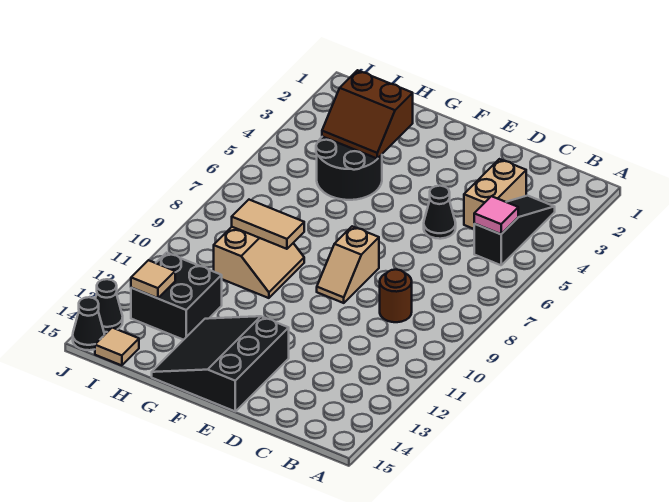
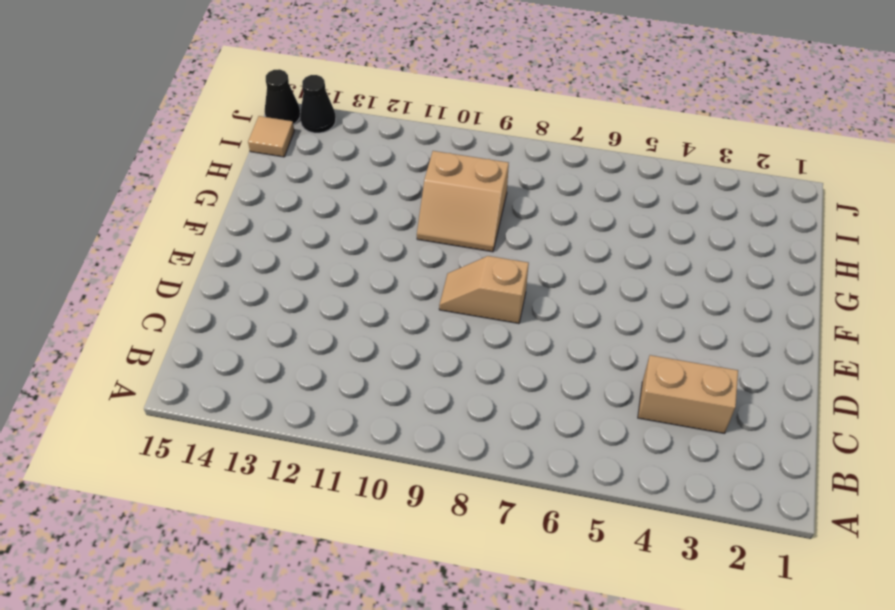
none -> black 1x3 slope [474,196,555,265]
none -> brown 1x1 round brick [380,270,412,322]
none -> black 1x1 cone [424,186,456,239]

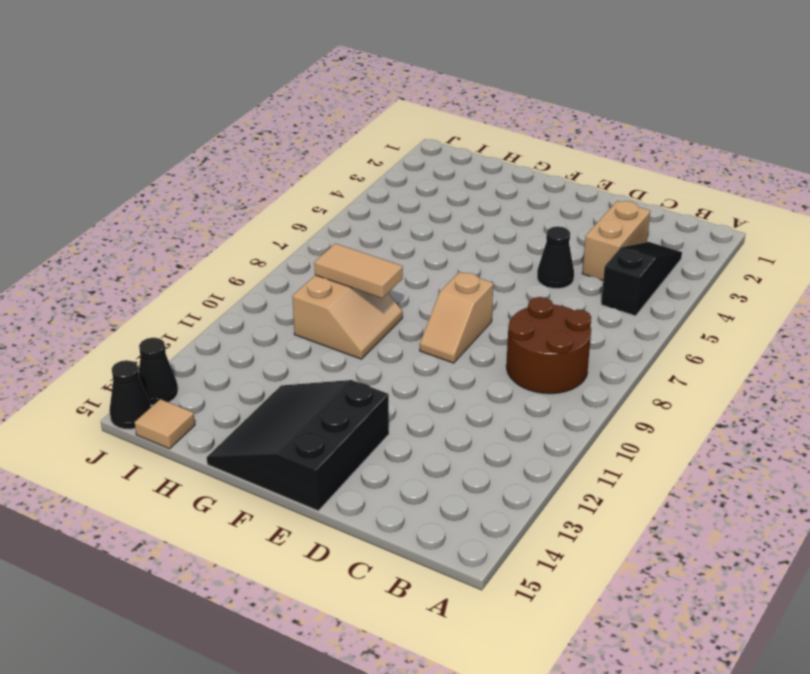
brown 2x2 round brick [506,297,591,394] -> brown 1x1 round brick [380,270,412,322]
none -> black 2x2 round brick [316,136,382,200]
none -> black 2x2 brick [131,253,222,340]
none -> pink 1x1 tile [474,196,518,234]

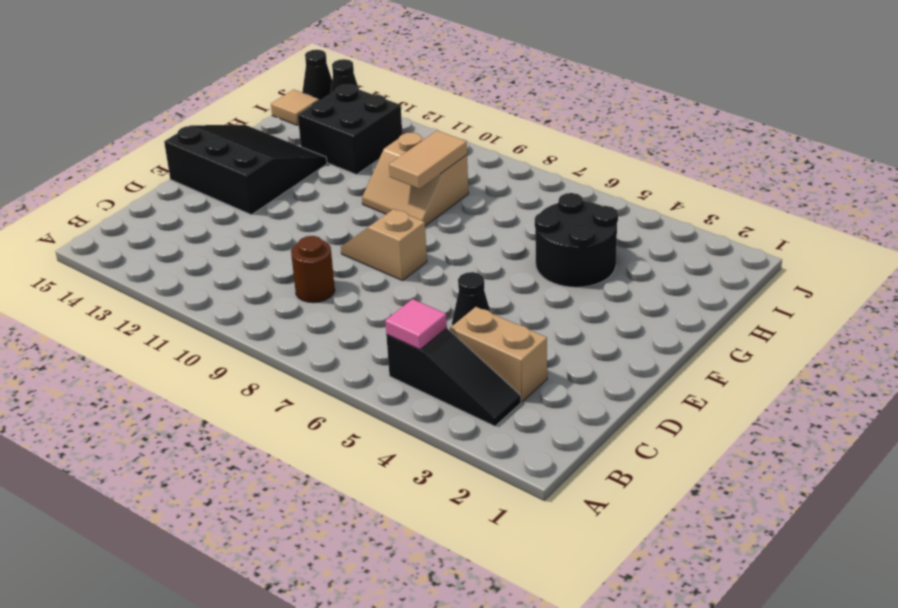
none -> brown 2x2 slope [322,70,413,159]
none -> tan 1x1 tile [131,260,175,298]

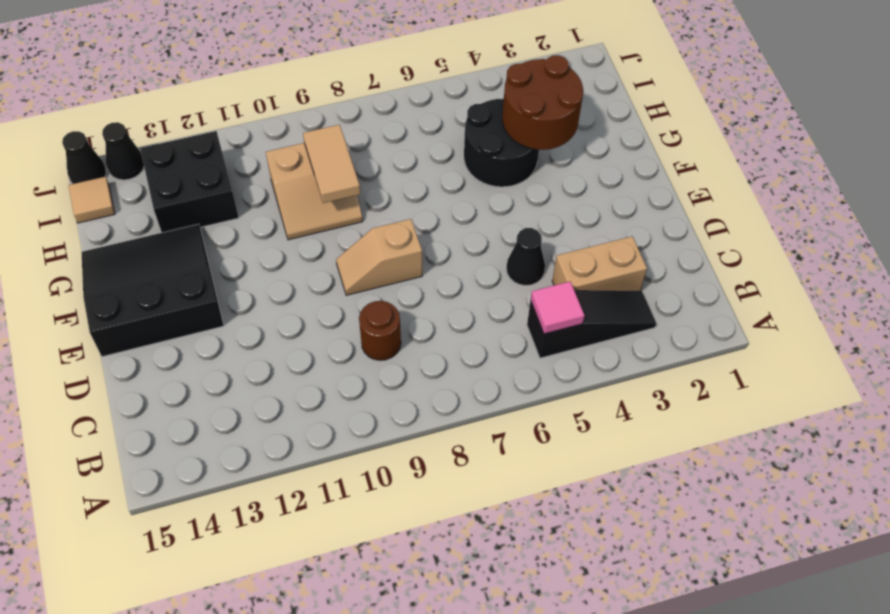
brown 2x2 round brick [502,55,583,150] -> brown 2x2 slope [322,70,413,159]
none -> tan 1x1 tile [131,260,175,298]

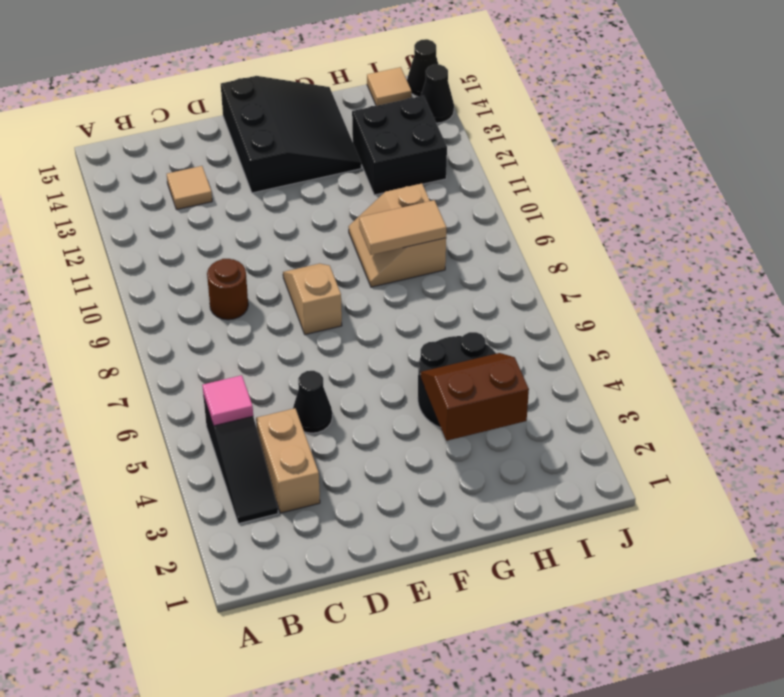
tan 1x1 tile [167,166,212,210] -> tan 1x1 tile moved to [131,260,175,298]

